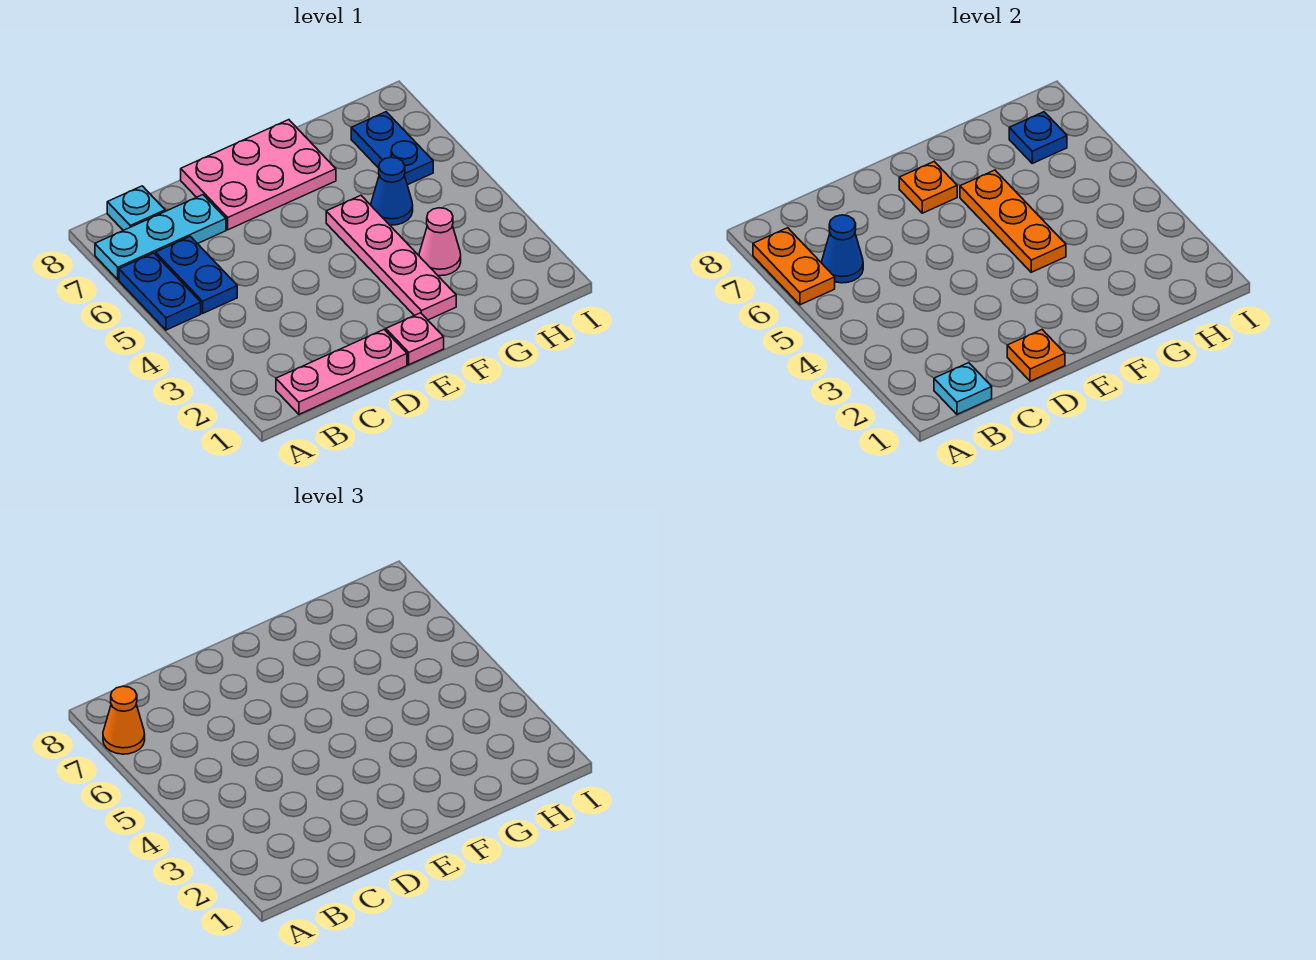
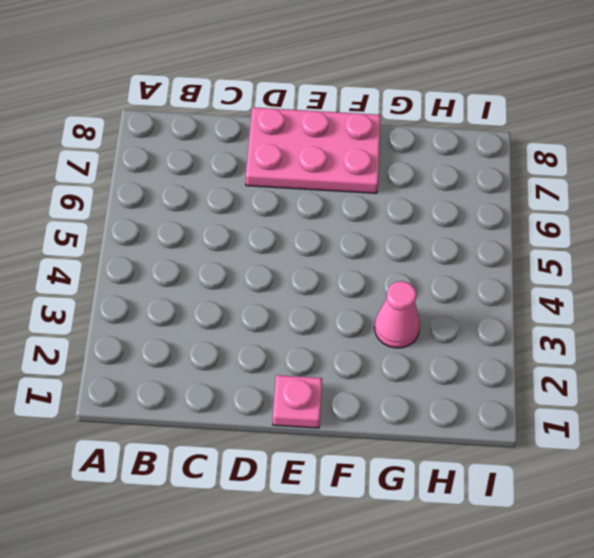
none -> blue 1x2 plate [119,253,201,330]
none -> cyan 1x3 plate [95,195,226,279]
none -> pink 1x3 plate [276,330,407,414]

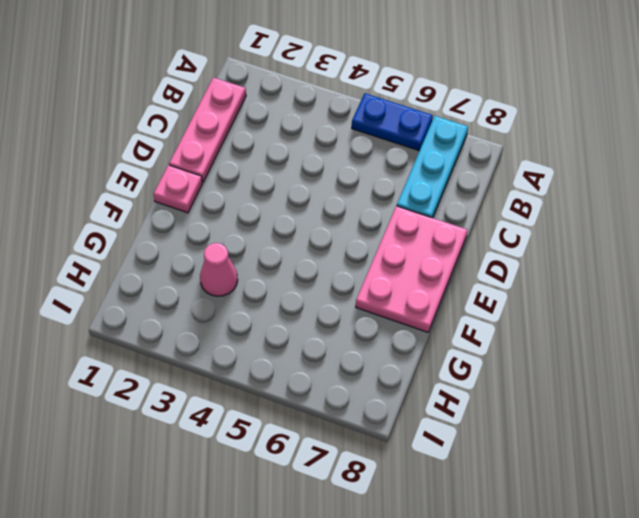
none -> blue 1x2 plate [156,236,237,313]
none -> cyan 1x1 plate [107,186,165,230]
none -> pink 1x4 plate [326,195,456,320]

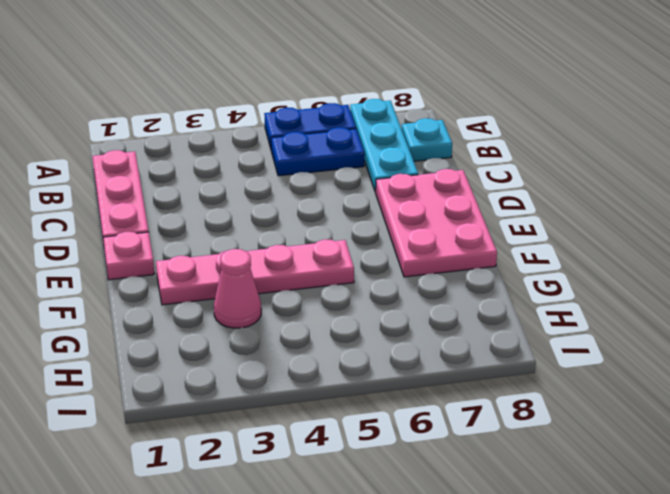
none -> blue 1x1 cone [371,157,413,225]
none -> blue 1x2 plate [351,112,433,185]
none -> orange 1x2 plate [753,228,835,305]

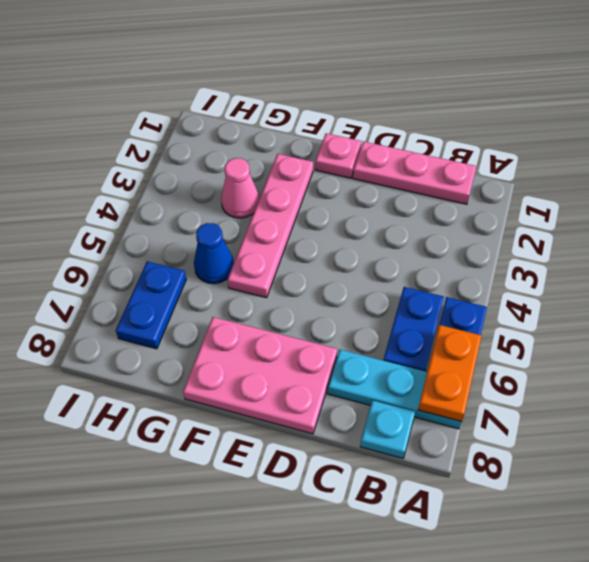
none -> cyan 1x1 plate [934,363,992,414]
none -> blue 1x1 cone [822,215,863,283]
none -> orange 1x1 plate [1007,330,1065,381]

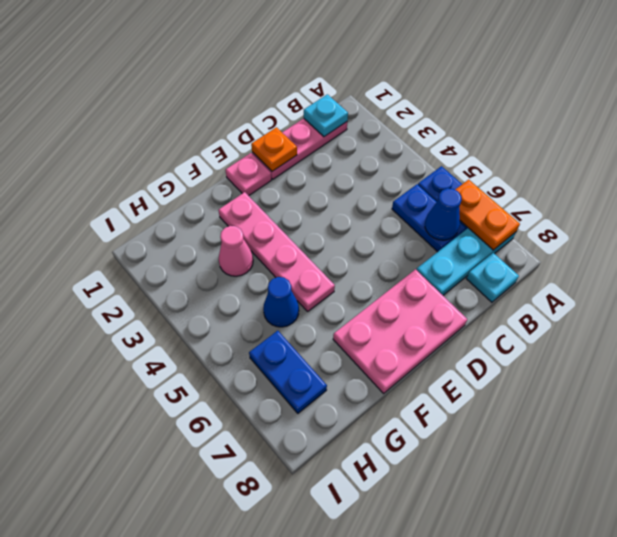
none -> orange 1x1 plate [899,162,957,213]
none -> orange 1x3 plate [960,170,1066,272]
none -> blue 1x1 plate [1009,112,1067,163]

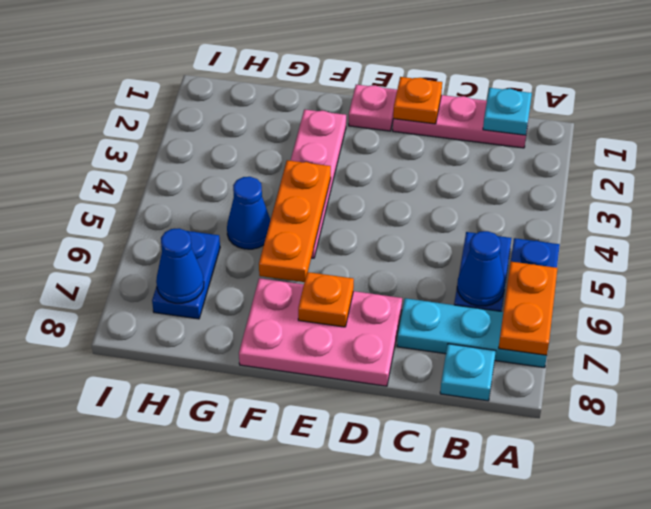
blue 1x1 cone [156,228,204,303] -> blue 1x1 plate [1009,112,1067,163]
none -> pink 1x1 cone [419,208,461,276]
none -> orange 1x1 cone [103,686,145,754]

